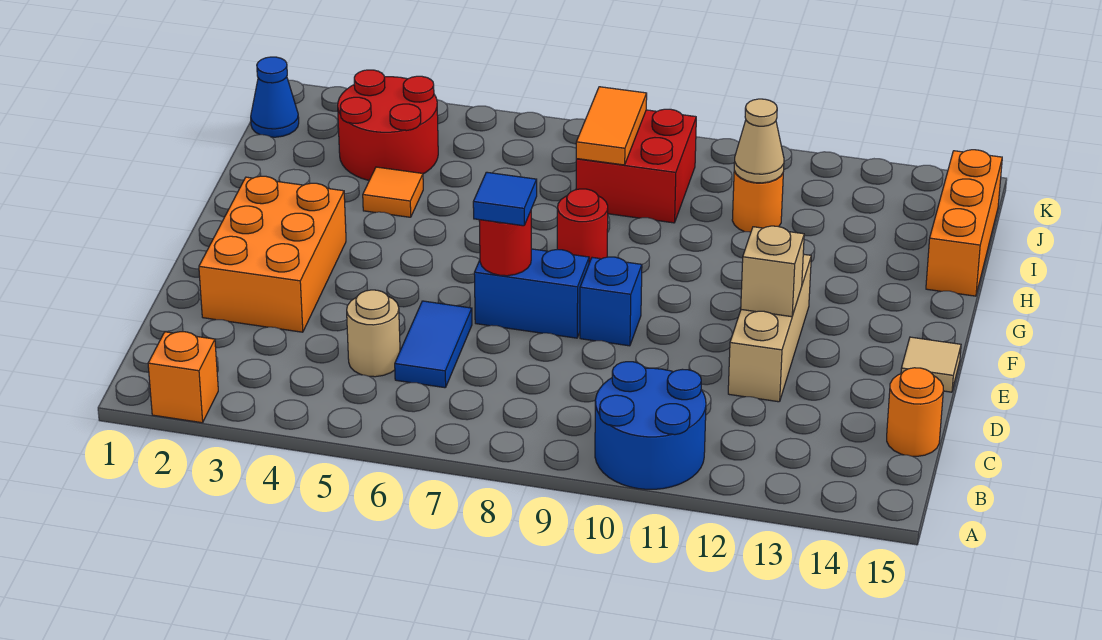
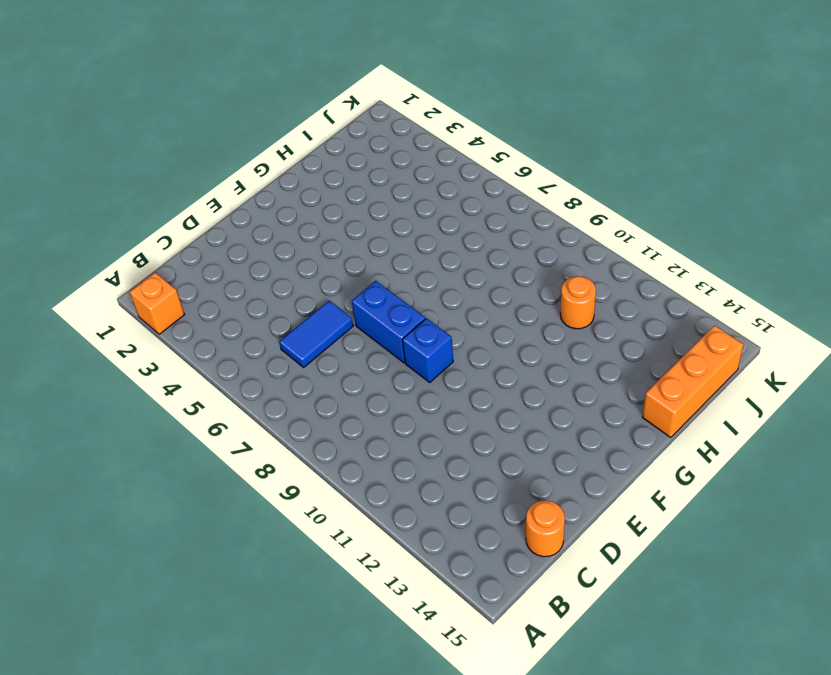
none -> blue 2x2 round brick [595,362,706,489]
none -> tan 1x1 round brick [347,290,400,377]
none -> orange 2x3 brick [199,176,346,332]

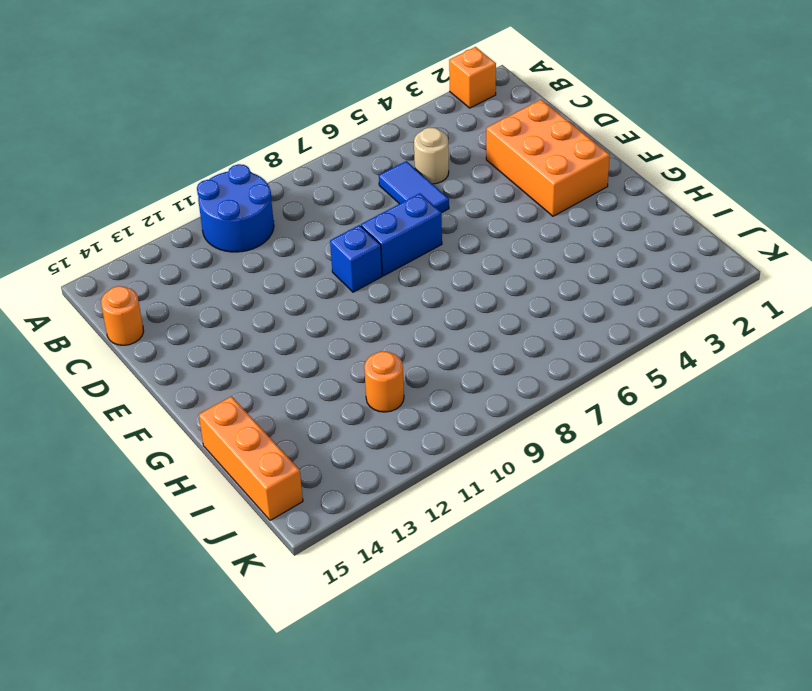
none -> tan 1x3 brick [728,254,811,402]
none -> tan 1x1 tile [901,337,961,392]
none -> red 1x1 round brick [557,189,608,263]

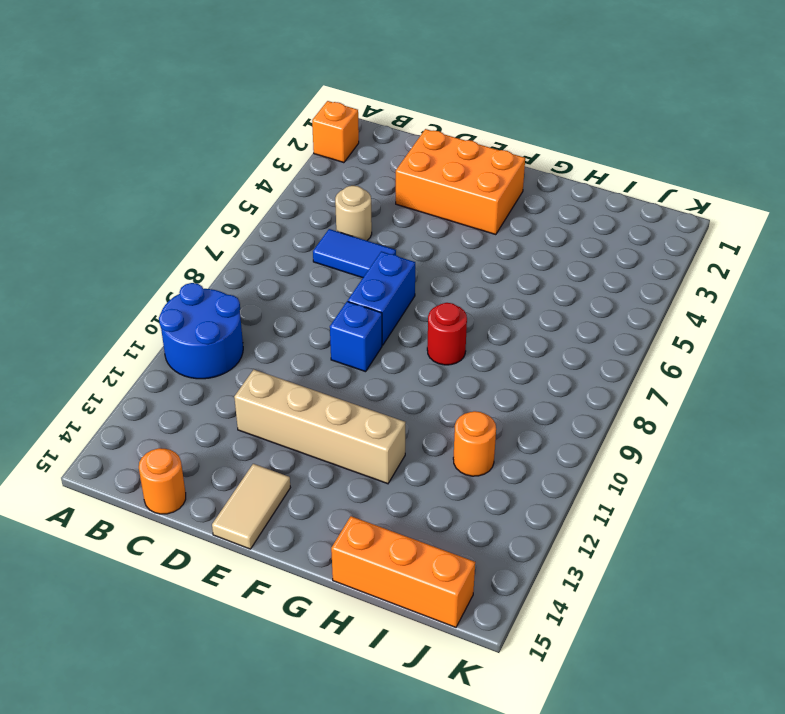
tan 1x4 brick [234,370,405,484] -> tan 1x3 brick [728,254,811,402]
tan 1x2 tile [212,464,290,549] -> tan 1x1 tile [901,337,961,392]
none -> orange 1x1 tile [363,167,423,217]
none -> red 2x2 round brick [338,70,438,180]
none -> red 2x2 brick [576,109,696,223]

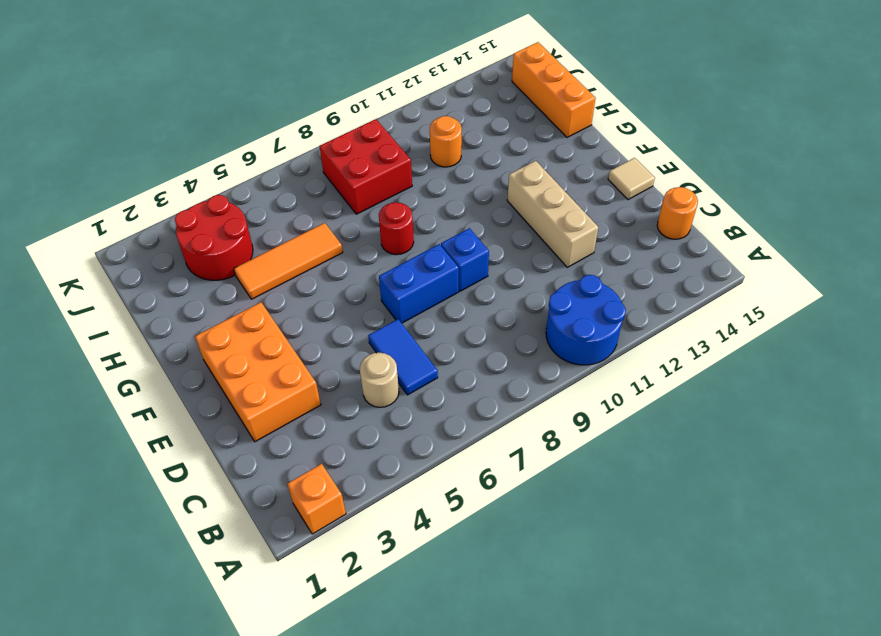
orange 1x3 tile [234,223,343,299] -> orange 1x1 tile [363,167,423,217]
none -> blue 1x1 cone [251,57,299,137]
none -> red 1x1 round brick [479,211,531,276]
none -> tan 1x1 brick [741,226,804,317]

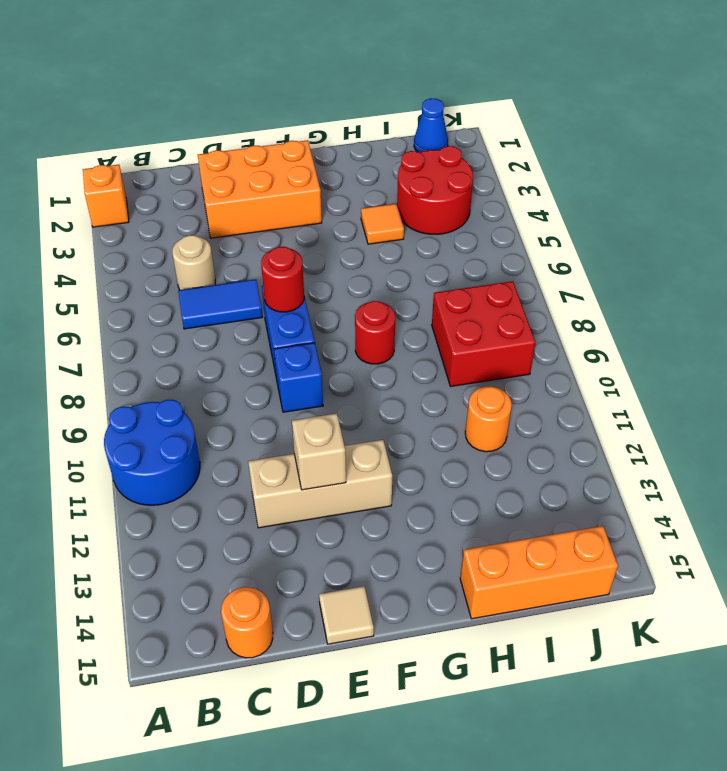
none -> orange 1x2 tile [576,87,647,165]
none -> tan 1x1 cone [734,99,784,183]
none -> blue 1x1 tile [473,172,537,226]

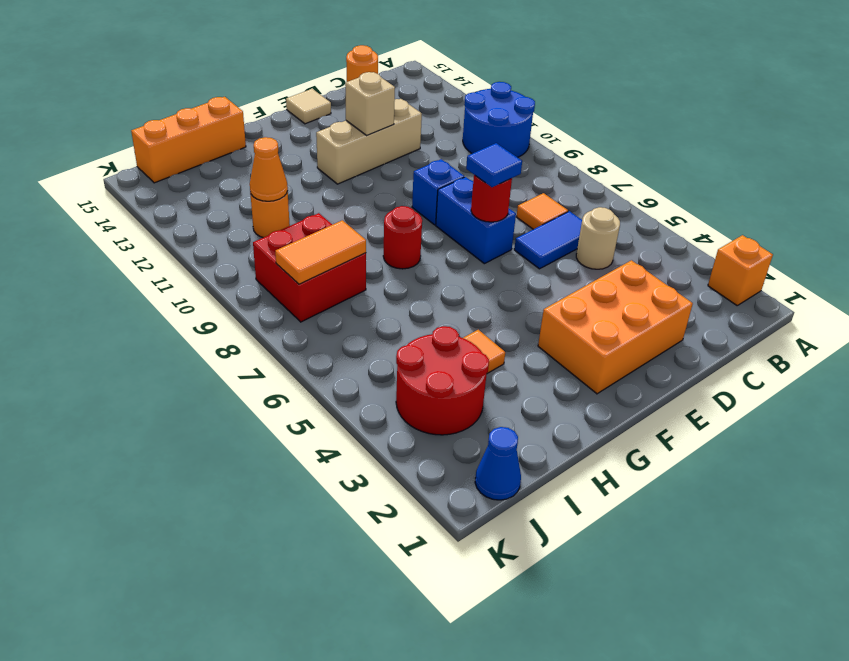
orange 1x1 tile [516,193,568,229] -> none
orange 1x1 cone [250,137,288,201] -> tan 1x1 cone [734,99,784,183]

